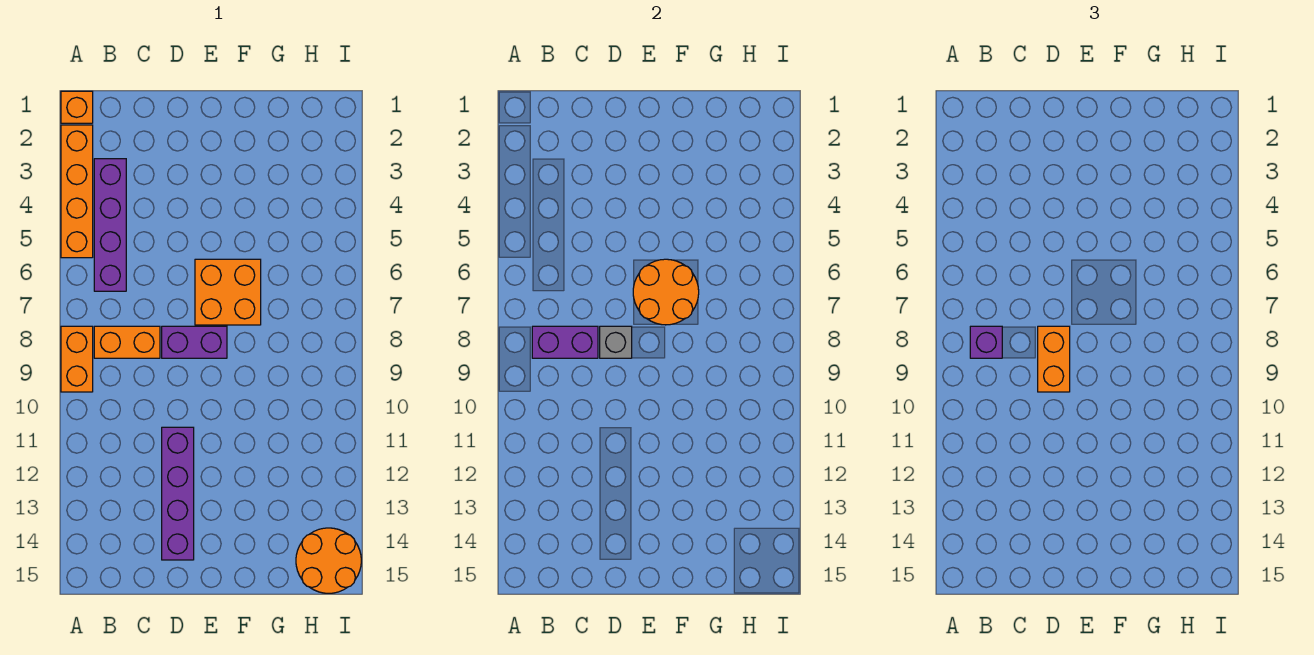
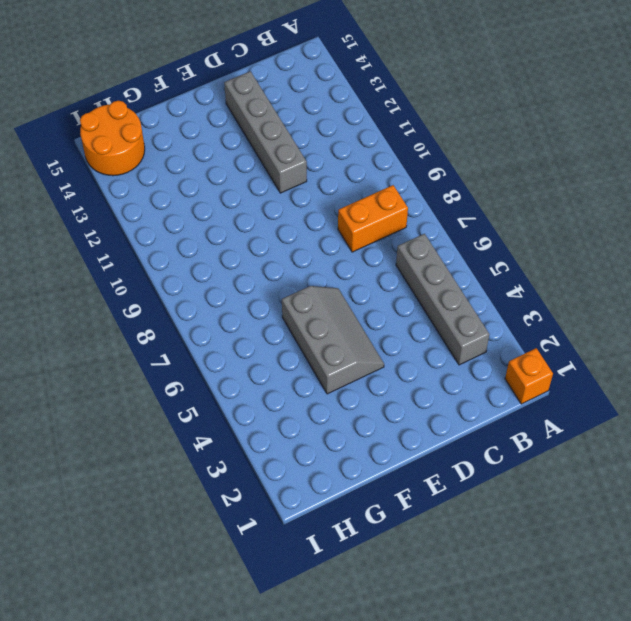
grey 1x4 brick [396,234,489,365] -> purple 1x4 brick [94,159,126,291]
grey 1x4 brick [224,71,307,193] -> purple 1x4 brick [162,427,194,560]
grey 2x3 slope [282,286,384,394] -> orange 2x2 brick [195,259,261,325]
none -> orange 1x4 brick [61,125,93,258]
none -> orange 1x2 brick [61,326,93,392]
none -> purple 1x2 brick [162,326,227,358]

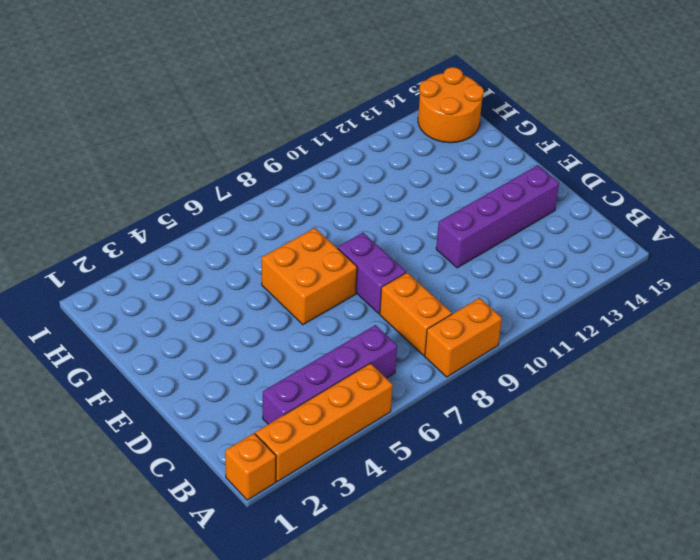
none -> purple 1x2 brick [532,326,598,358]
none -> grey 1x1 brick [600,326,632,358]
none -> orange 2x2 round brick [633,259,699,325]

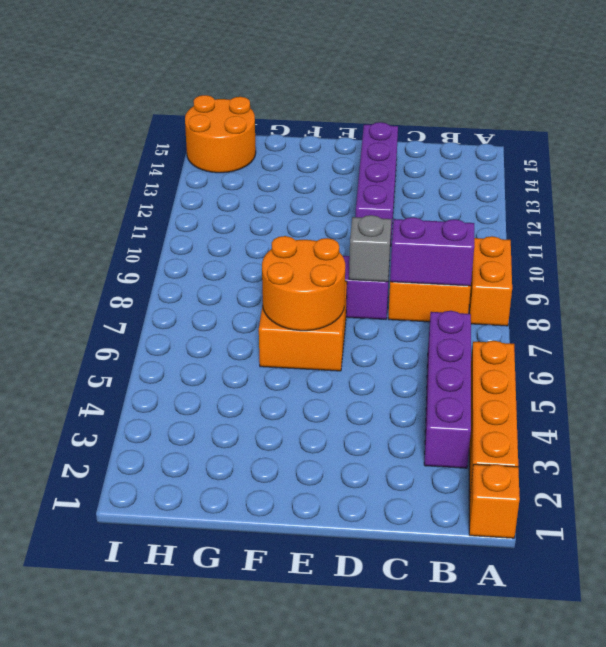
none -> purple 1x1 brick [970,326,1002,358]
none -> orange 1x2 brick [1038,326,1070,392]

